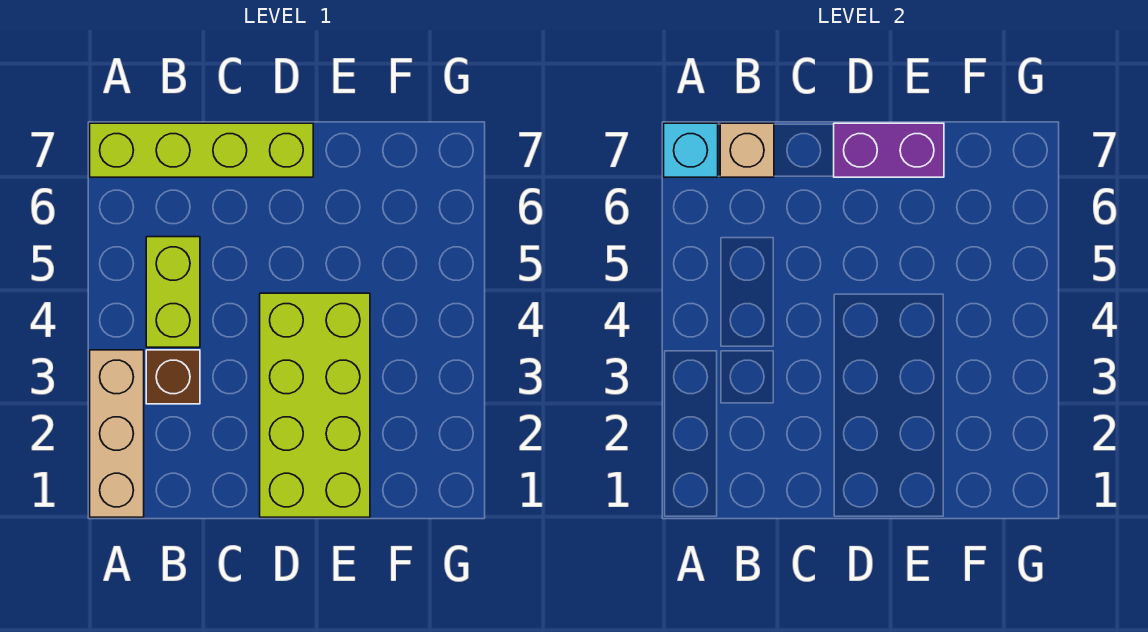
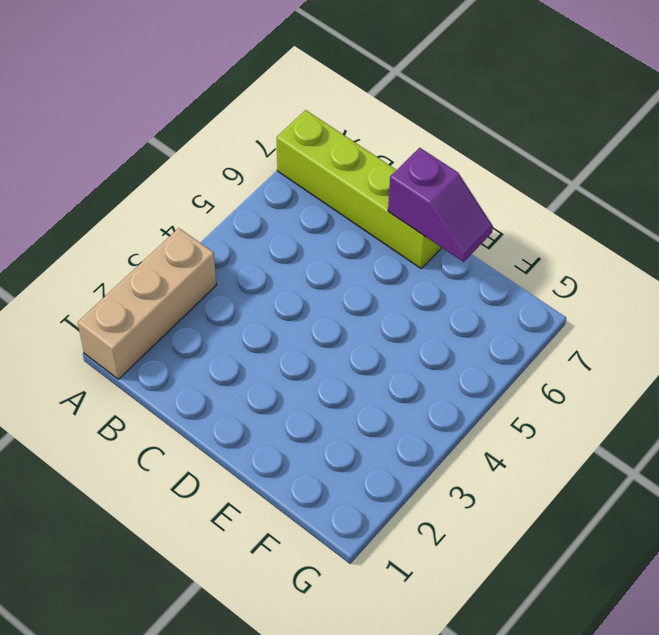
purple 1x2 slope [388,148,493,262] -> purple 1x2 brick [834,123,944,177]
none -> brown 1x1 brick [146,350,200,404]
none -> lime 1x2 brick [146,237,200,347]

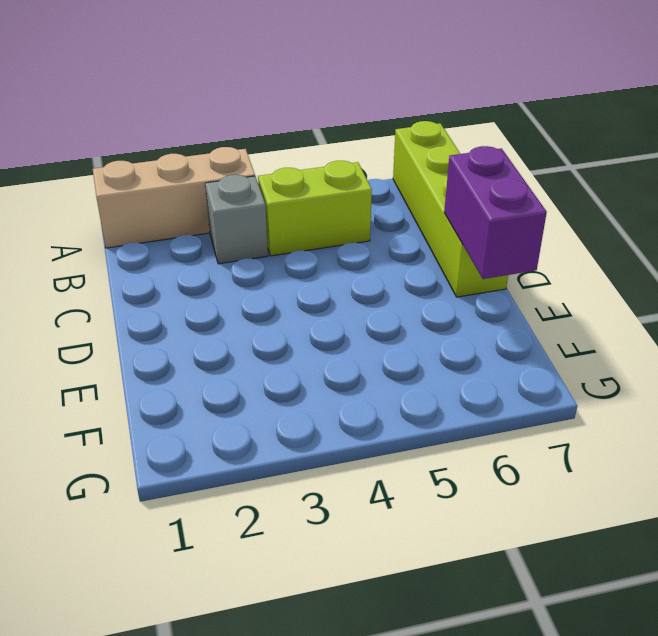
grey 1x1 brick [205,175,268,264] -> brown 1x1 brick [146,350,200,404]
none -> lime 2x4 brick [260,293,370,517]
none -> cyan 1x1 brick [664,123,718,177]

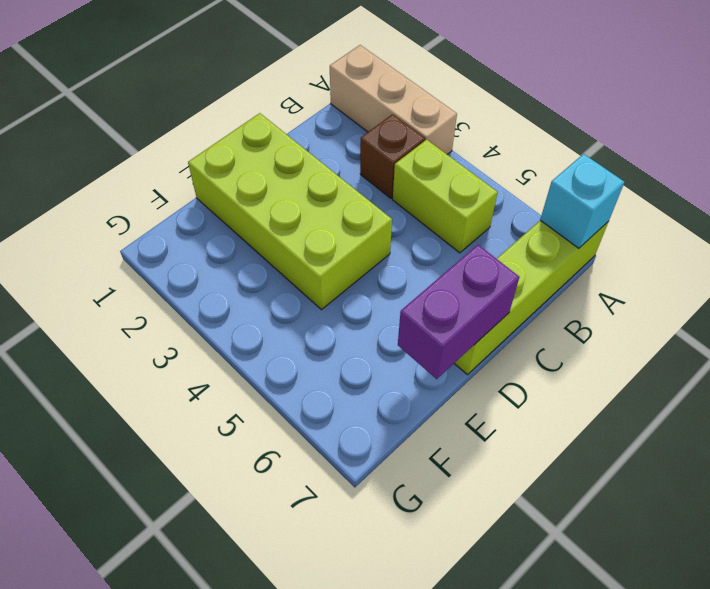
none -> tan 1x1 brick [720,123,774,177]

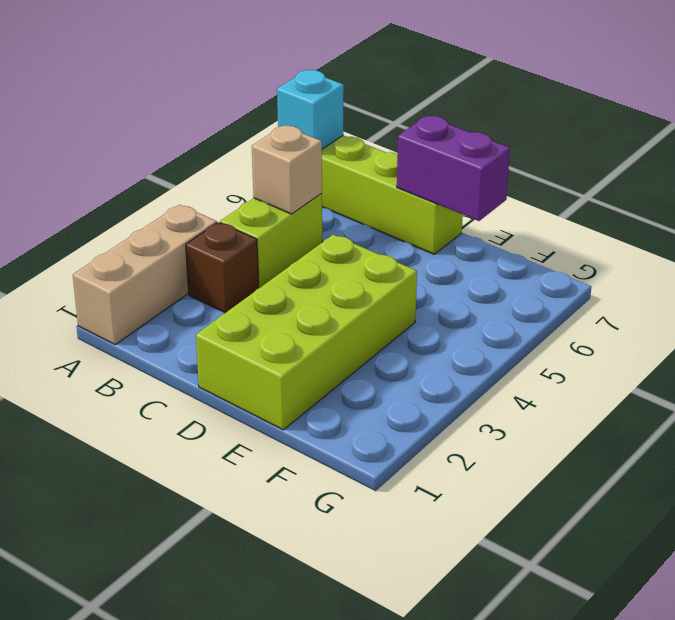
tan 1x1 brick [252,126,322,214] -> tan 1x1 brick moved to [720,123,774,177]

